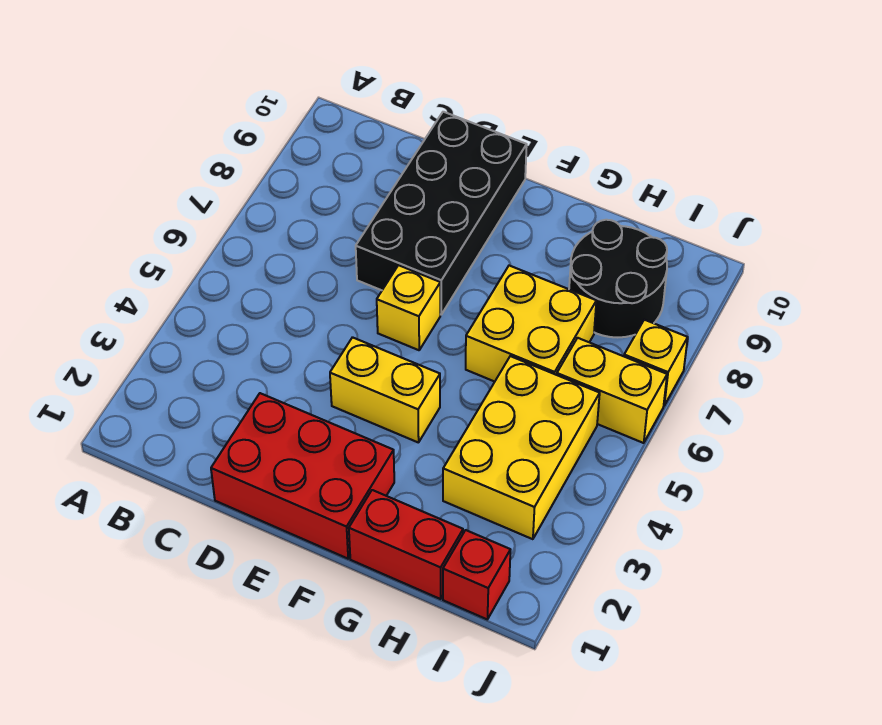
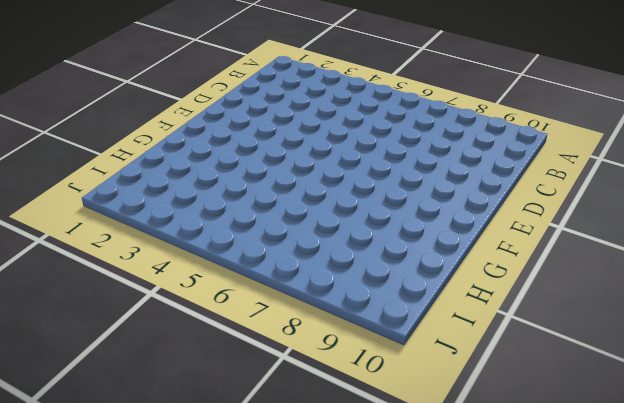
none -> red 2x3 brick [211,393,394,559]
none -> black 2x4 brick [356,112,527,314]

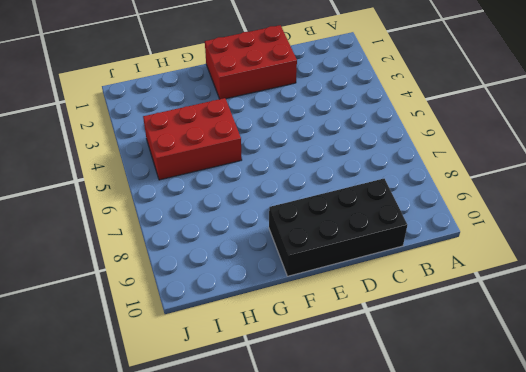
black 2x4 brick [269,179,407,276] -> black 2x4 brick turned to [356,112,527,314]
red 2x3 brick [143,98,242,180] -> yellow 2x3 brick [443,356,600,539]
none -> yellow 1x2 brick [330,337,440,443]
none -> yellow 1x1 brick [377,265,440,350]

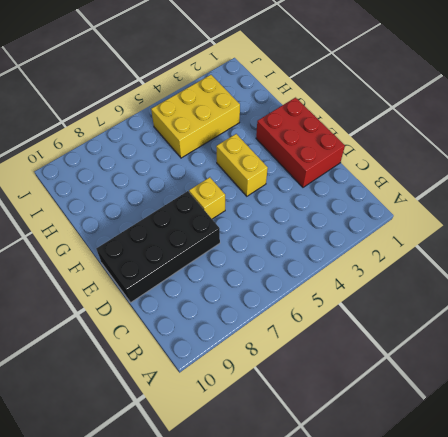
none -> red 1x2 brick [349,490,463,599]
none -> yellow 2x2 brick [466,266,596,382]

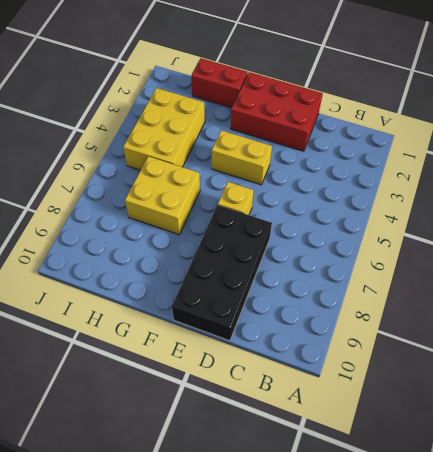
none -> black 2x2 round brick [569,220,667,337]
none -> red 1x1 brick [443,530,510,619]

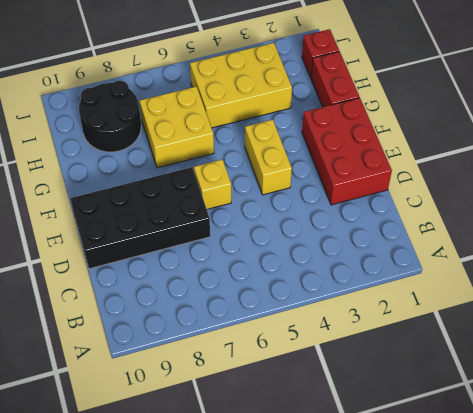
none -> yellow 1x2 brick [557,338,667,443]
none -> yellow 1x1 brick [624,320,688,405]

